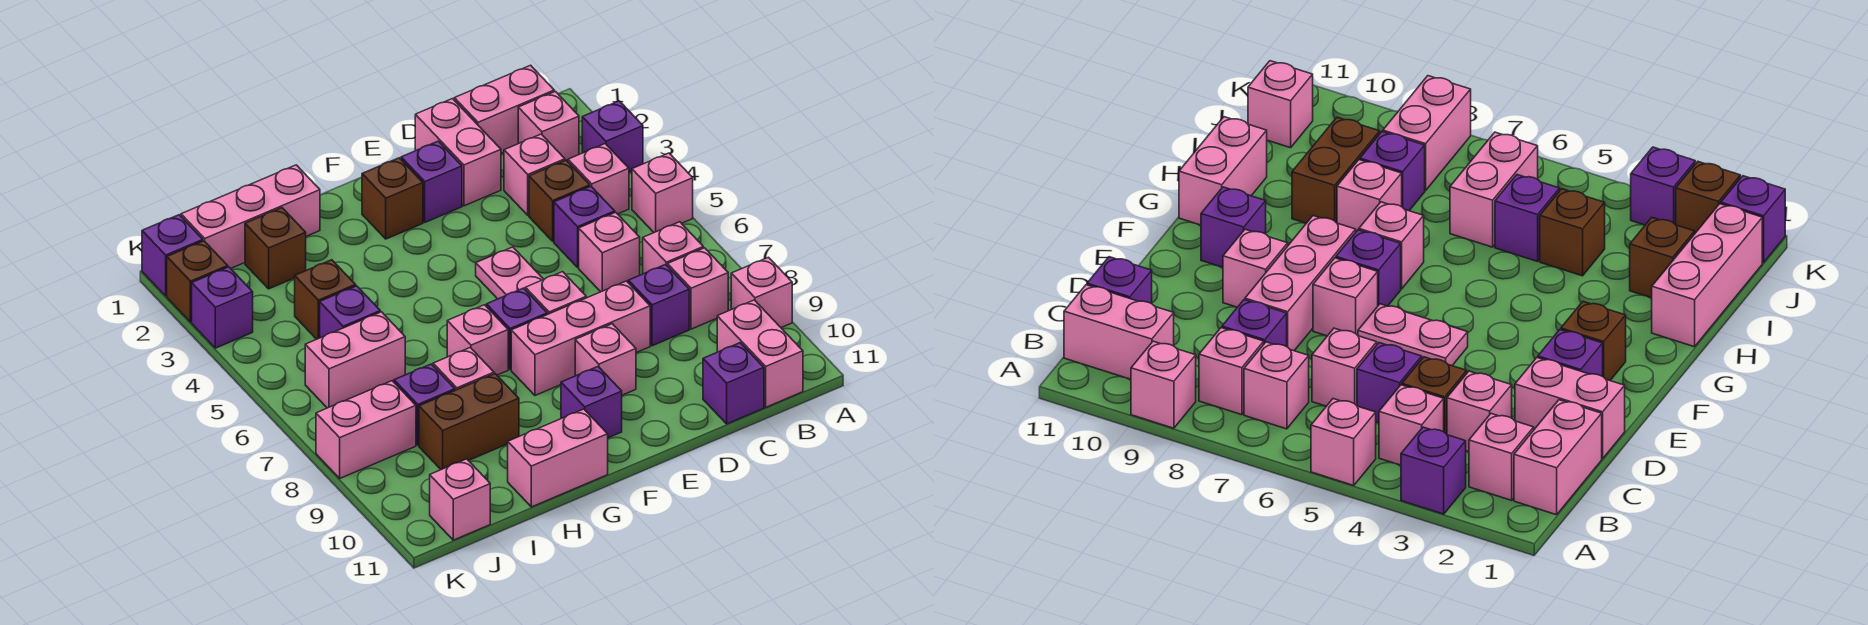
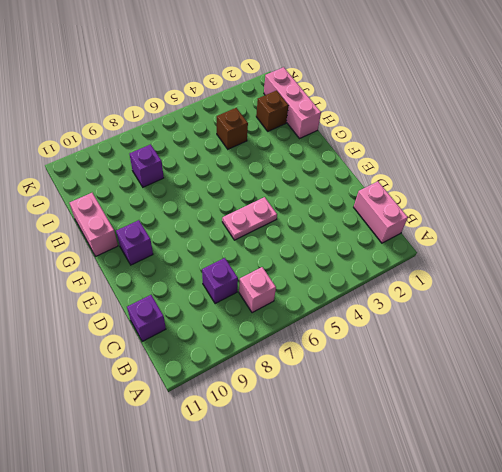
none -> purple 1x1 brick [582,101,643,172]
none -> pink 1x1 brick [632,153,693,232]
none -> pink 1x1 brick [731,257,792,328]
none -> pink 1x1 brick [518,91,579,161]

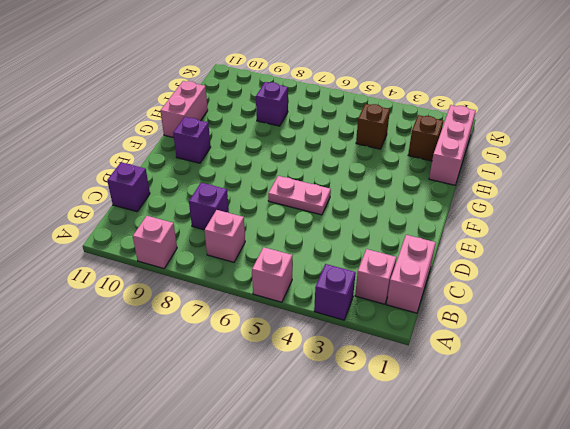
none -> pink 1x1 brick [568,144,629,214]
none -> pink 1x1 brick [667,248,728,329]
none -> pink 1x2 brick [717,300,803,407]
none -> pink 1x1 brick [504,134,565,215]

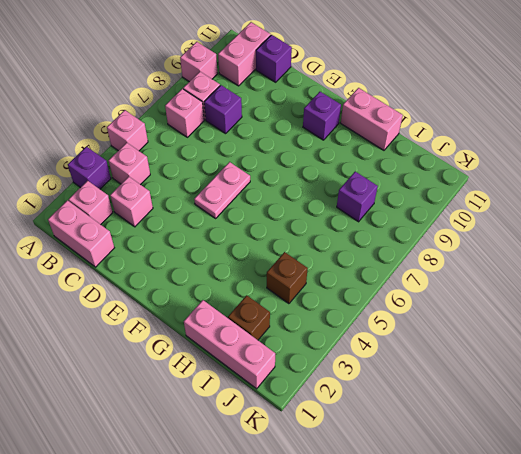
none -> brown 1x1 brick [529,160,590,241]
none -> purple 1x1 brick [554,186,615,267]
none -> pink 1x1 brick [579,212,640,292]
none -> pink 1x2 brick [415,99,501,206]

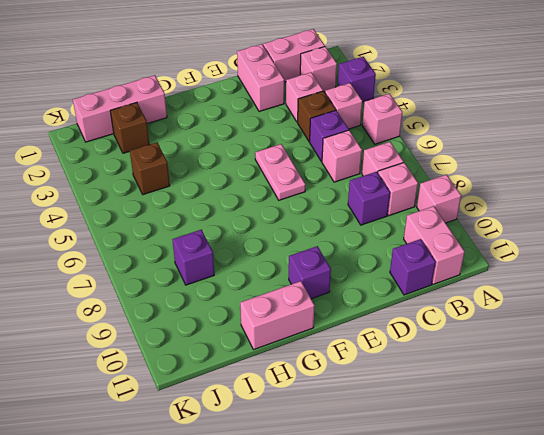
none -> pink 1x3 brick [511,281,650,395]
none -> purple 1x1 brick [401,141,462,222]
none -> pink 1x1 brick [525,272,586,314]
none -> pink 1x1 brick [575,324,636,395]

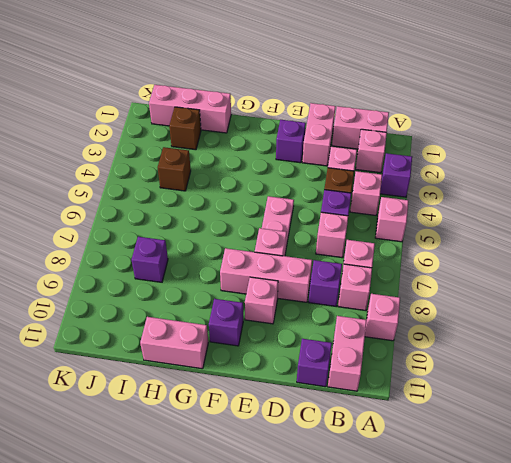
none -> brown 1x1 brick [362,158,423,239]
none -> purple 1x1 brick [486,288,547,369]
none -> pink 1x1 brick [447,305,508,375]
none -> pink 1x1 brick [433,348,494,390]

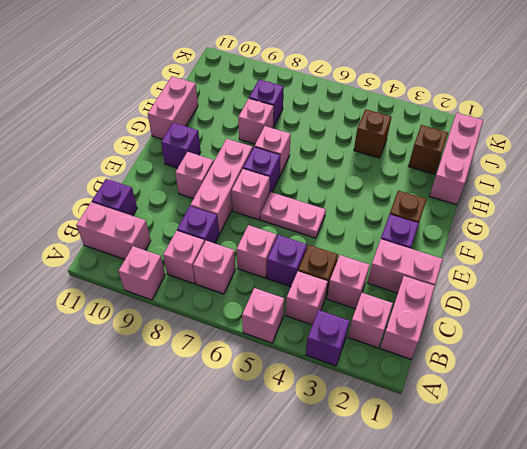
none -> brown 1x2 brick [419,374,519,470]
none -> purple 1x1 brick [320,286,380,338]
none -> pink 1x2 brick [305,312,405,408]
none -> pink 1x2 brick [316,381,416,478]

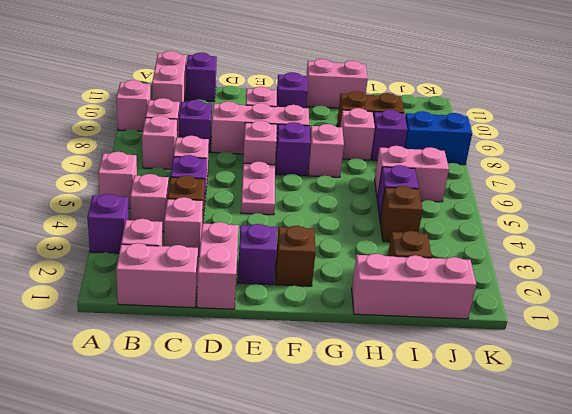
blue 1x2 brick [405,111,472,165] -> pink 1x2 brick [316,381,416,478]
none -> pink 1x1 brick [430,459,490,540]
none -> purple 1x1 brick [142,215,203,296]
none -> brown 1x1 brick [167,241,228,322]
none -> purple 1x1 brick [192,267,253,348]

